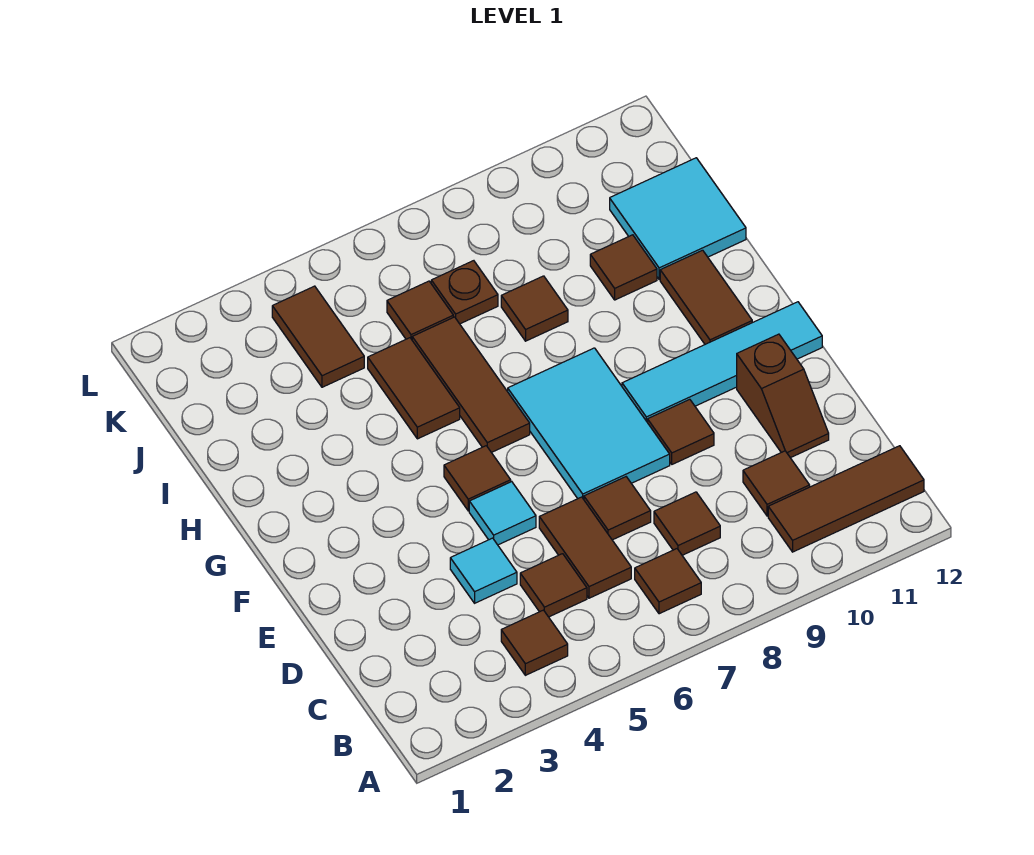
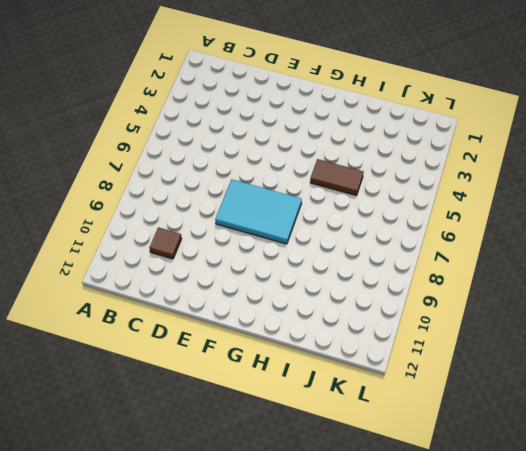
none -> brown 1x1 tile [501,610,568,675]
none -> brown 1x1 tile [635,549,701,614]
none -> brown 1x3 tile [768,446,924,552]

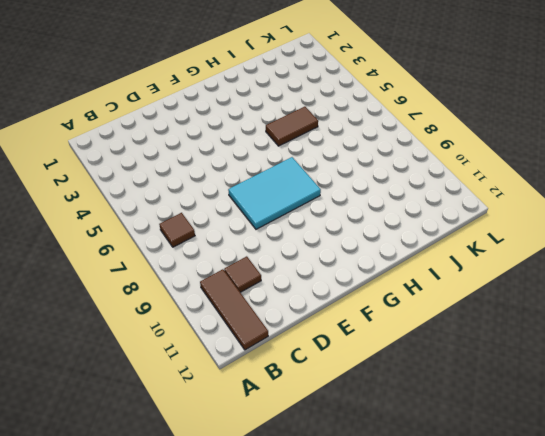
none -> brown 1x1 tile [501,610,568,675]
none -> brown 1x1 tile [520,554,587,617]
none -> brown 1x2 tile [539,497,631,598]

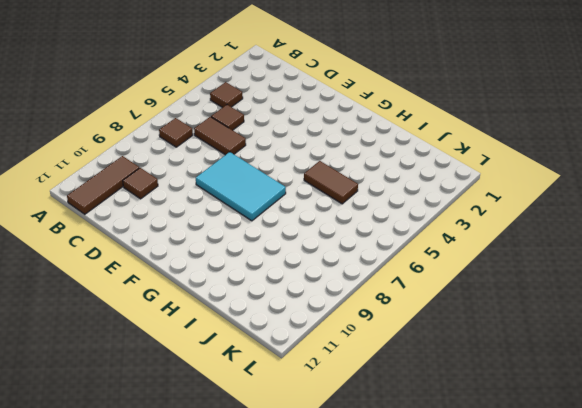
none -> brown 1x1 tile [654,492,720,555]
none -> cyan 1x1 tile [450,538,517,603]
none -> brown 1x1 tile [584,477,651,540]

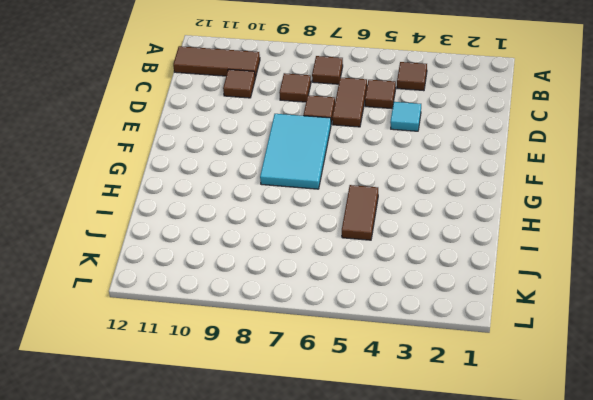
none -> brown 1x2 slope [737,334,829,458]
none -> cyan 1x1 tile [469,482,536,545]
none -> brown 1x1 tile [648,399,714,464]

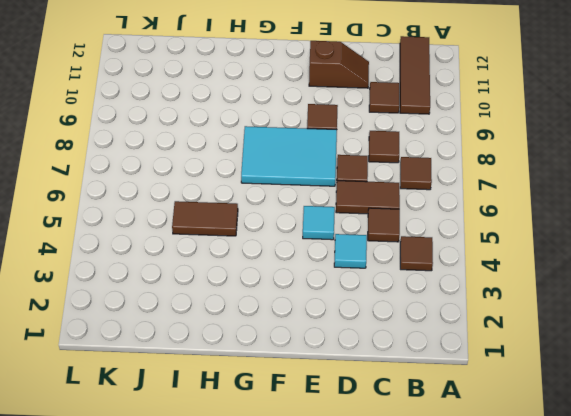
none -> brown 1x1 tile [444,446,511,511]
none -> cyan 1x4 tile [622,302,822,423]
none -> brown 1x3 tile [412,317,530,453]

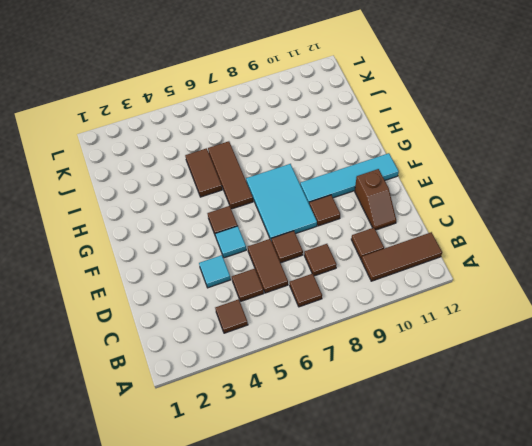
none -> brown 1x2 tile [660,250,752,344]
none -> brown 1x1 tile [501,276,568,341]
none -> brown 1x1 tile [590,235,657,300]

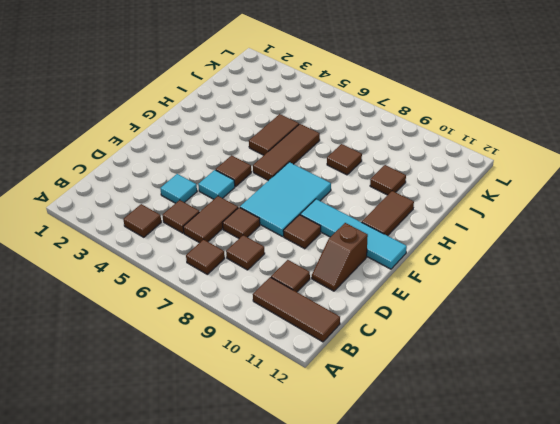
none -> cyan 2x2 tile [610,158,746,280]
none -> brown 1x2 tile [272,286,364,387]
none -> brown 1x1 tile [387,281,453,339]

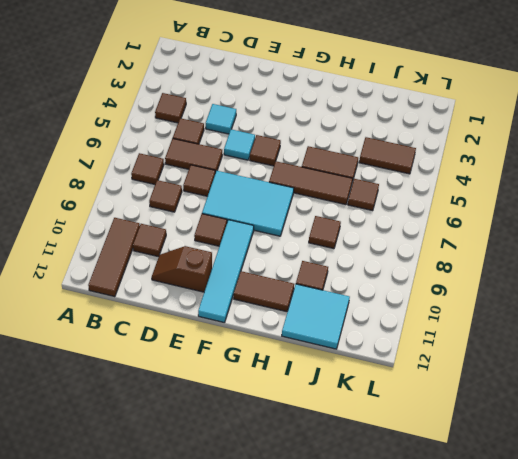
none -> brown 1x1 plate [431,261,498,324]

